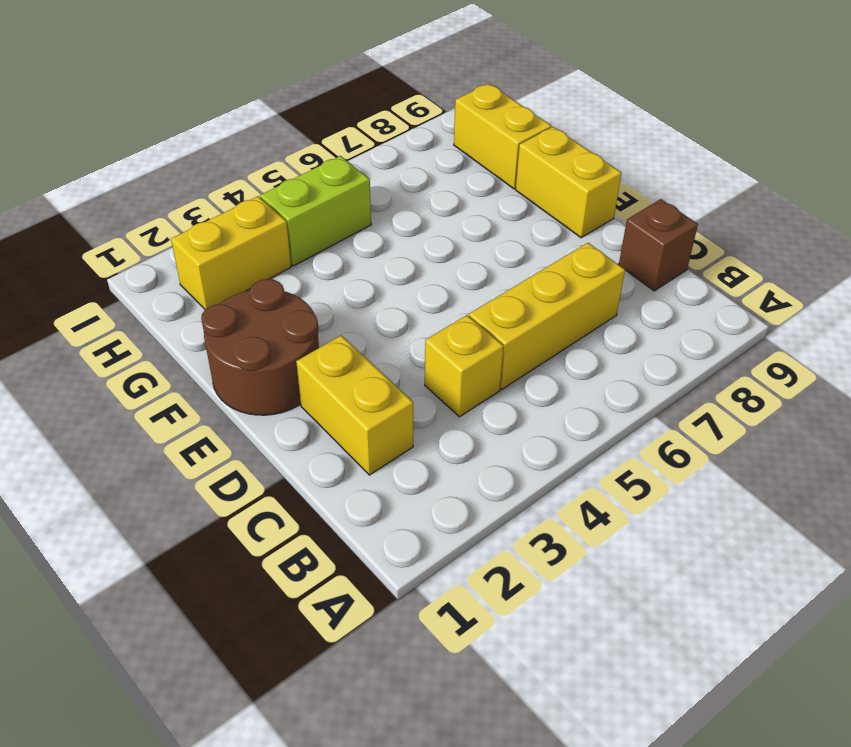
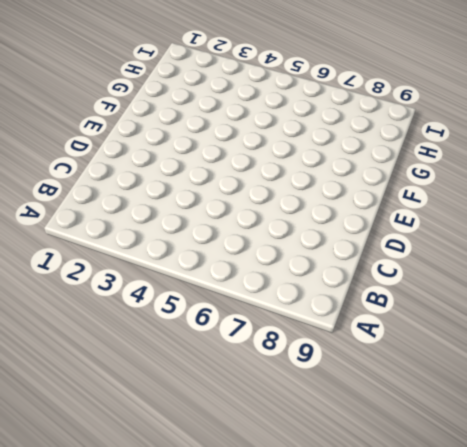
none -> yellow 1x2 brick [296,335,413,475]
none -> yellow 1x1 brick [425,315,504,417]

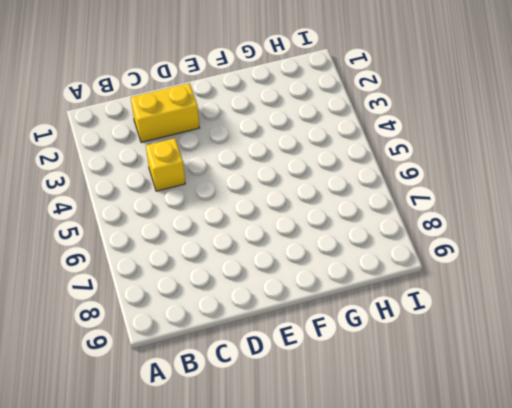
none -> yellow 1x3 brick [469,243,625,389]
none -> brown 1x1 brick [619,199,698,291]

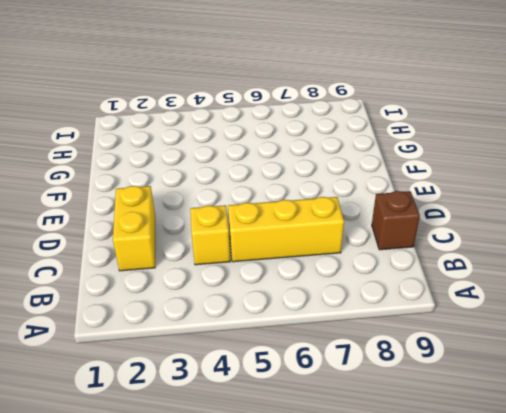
none -> brown 2x2 round brick [201,279,319,415]
none -> yellow 1x2 brick [516,127,621,238]

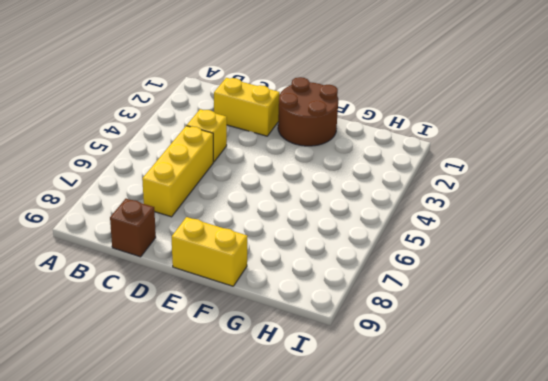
none -> yellow 1x2 brick [454,83,551,189]
none -> yellow 1x2 brick [171,196,291,310]

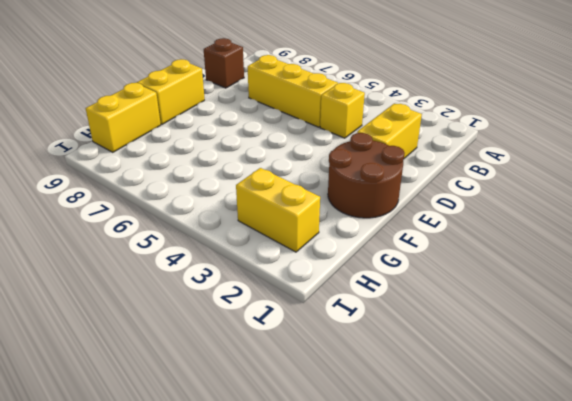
none -> lime 1x2 brick [260,156,371,266]

